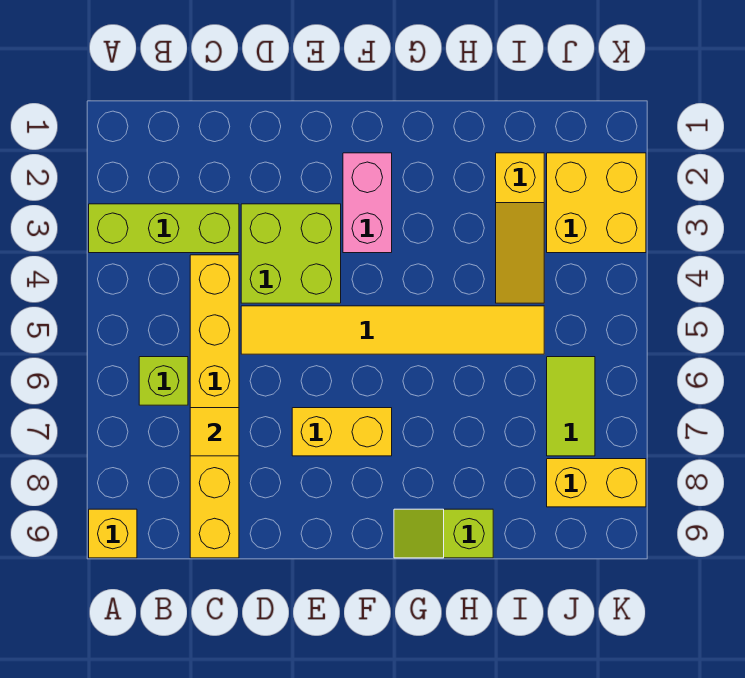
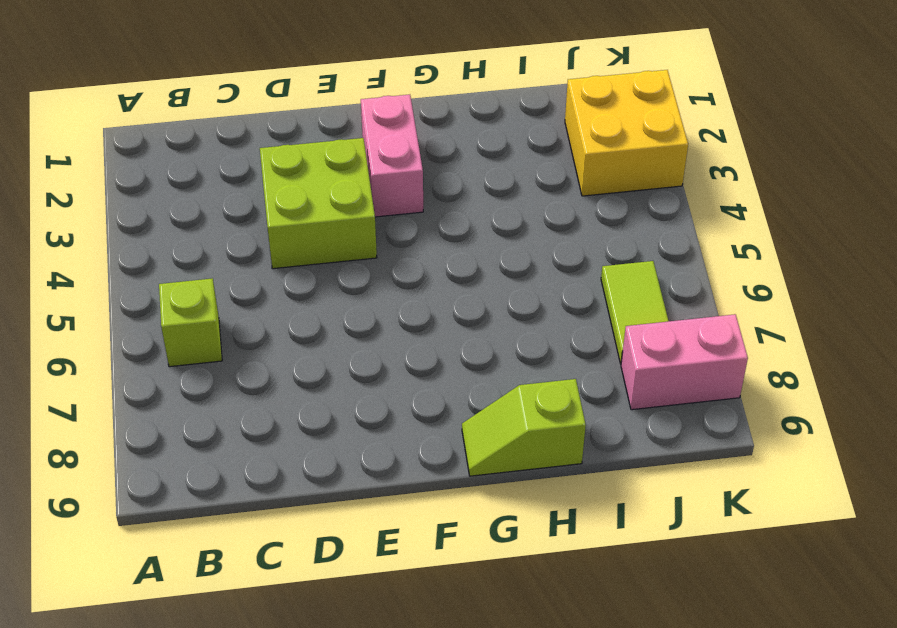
pink 1x2 brick [621,314,748,410] -> yellow 1x2 brick [547,459,646,507]
none -> lime 1x3 brick [89,204,239,253]
none -> yellow 1x1 brick [89,509,137,558]
none -> yellow 1x6 brick [190,255,239,558]

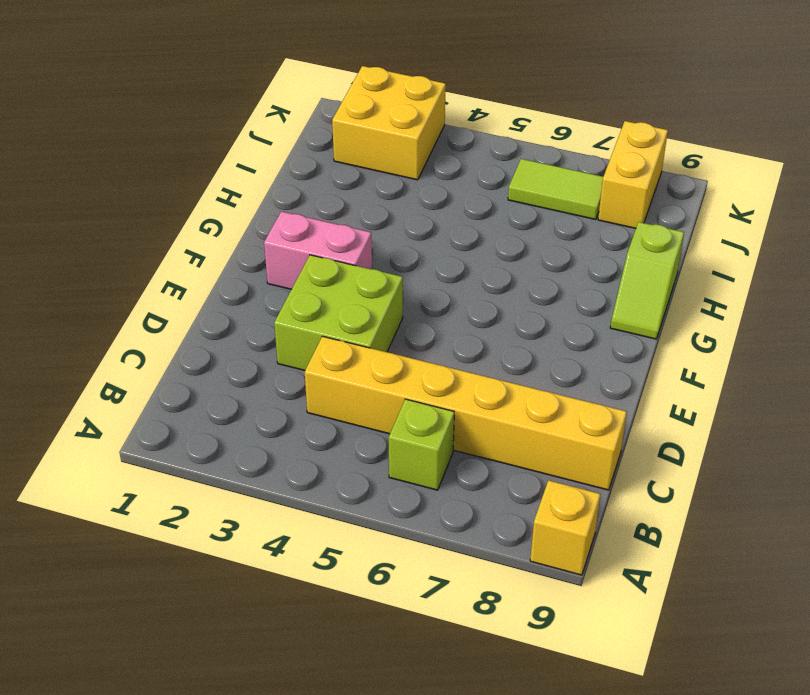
none -> lime 1x3 brick [89,204,239,253]
none -> yellow 1x6 tile [241,306,544,354]
none -> yellow 1x2 brick [292,408,392,456]

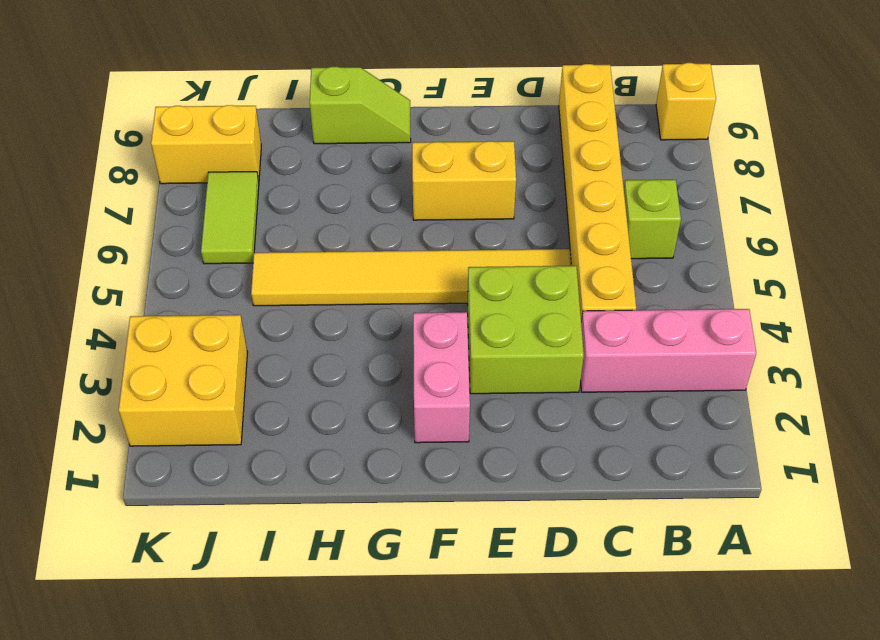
pink 1x3 brick [581,309,756,392] -> lime 1x3 brick [89,204,239,253]
none -> yellow 1x3 slope [496,153,544,303]
none -> yellow 1x1 tile [190,408,239,456]

